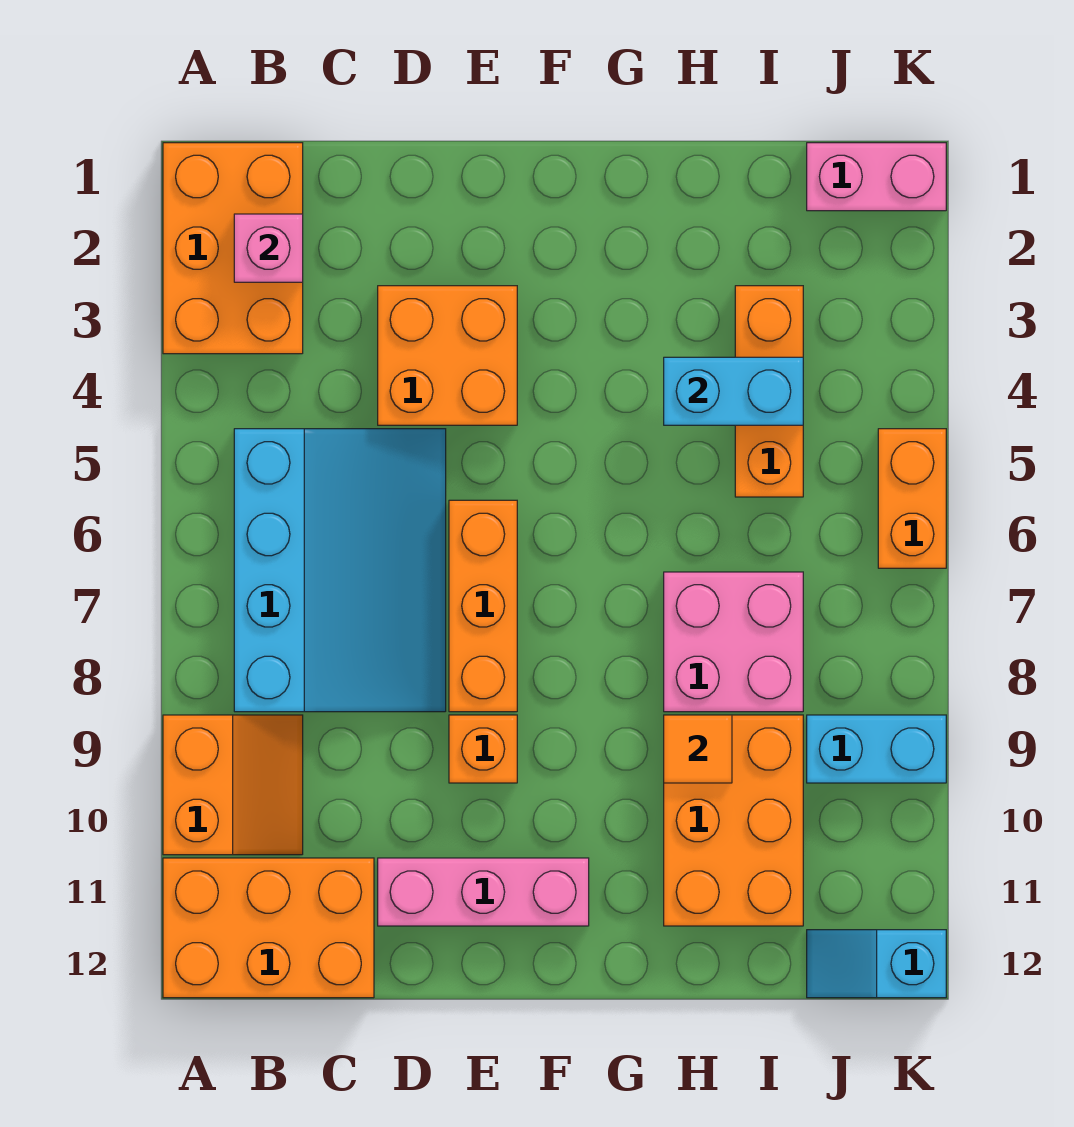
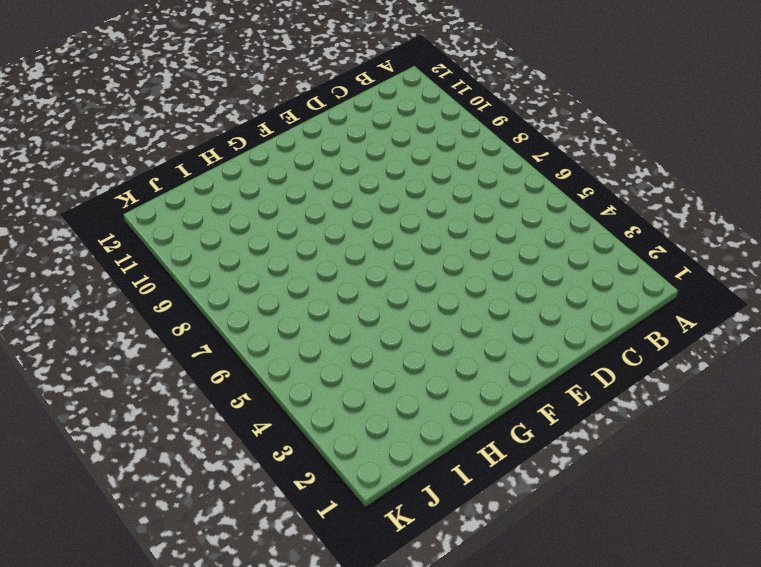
none -> orange 2x3 brick [163,143,303,354]
none -> orange 2x2 slope [163,715,303,855]
none -> orange 2x3 brick [163,858,374,998]

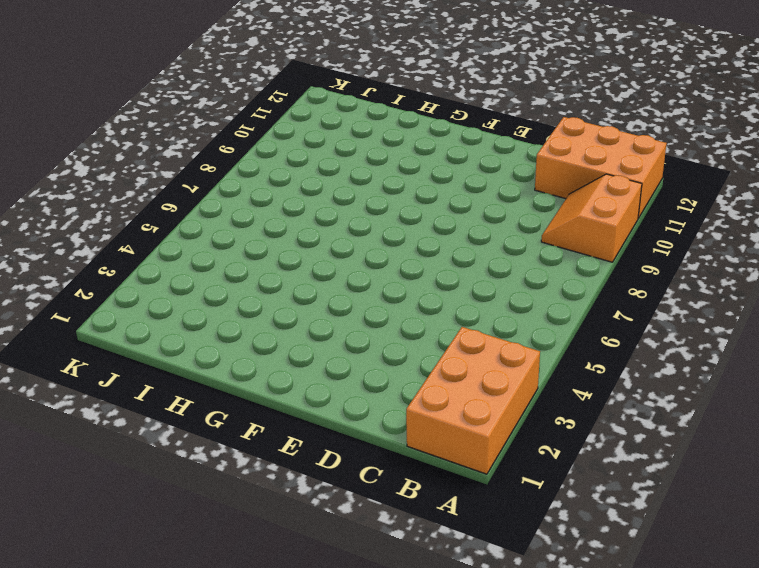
none -> cyan 3x4 slope [234,429,446,712]
none -> orange 2x2 brick [378,286,517,425]
none -> pink 1x3 brick [378,858,589,926]

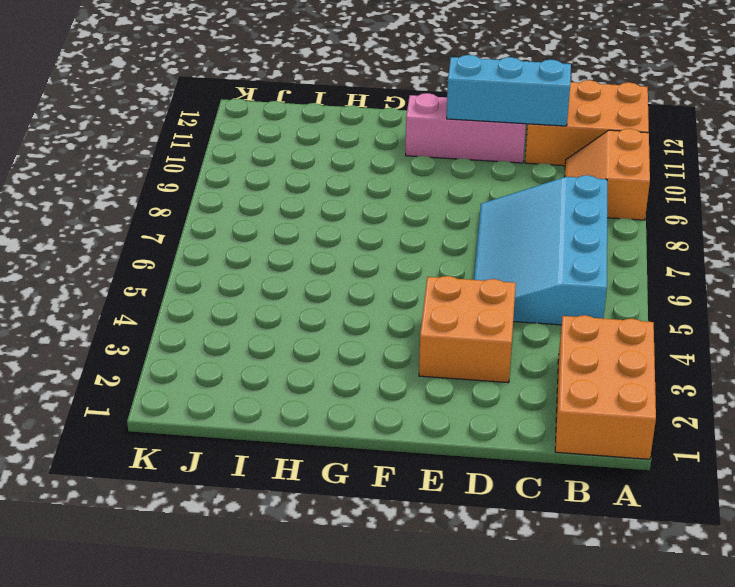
cyan 1x3 brick [447,55,571,126] -> none
none -> orange 1x3 brick [449,500,517,712]
none -> orange 1x1 brick [449,715,517,783]
none -> pink 2x2 brick [664,572,803,712]

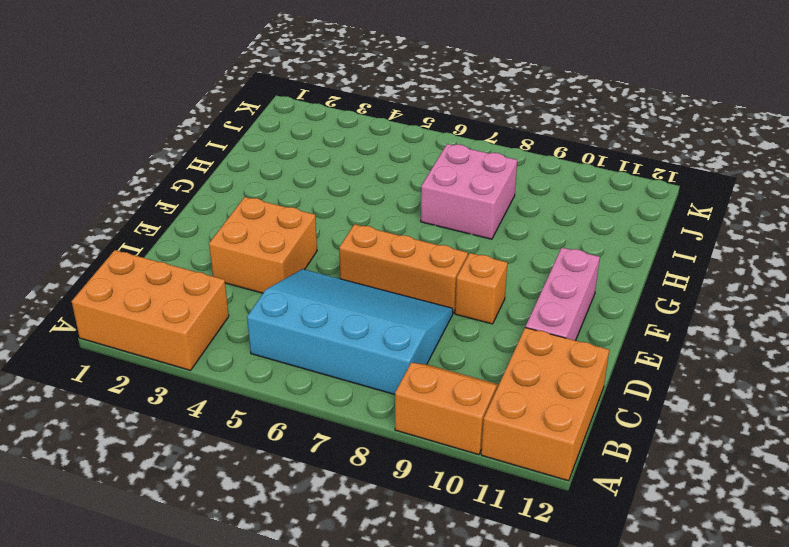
none -> orange 2x3 brick [664,715,803,926]
none -> orange 1x3 brick [735,286,803,497]
none -> pink 1x2 brick [807,143,946,211]

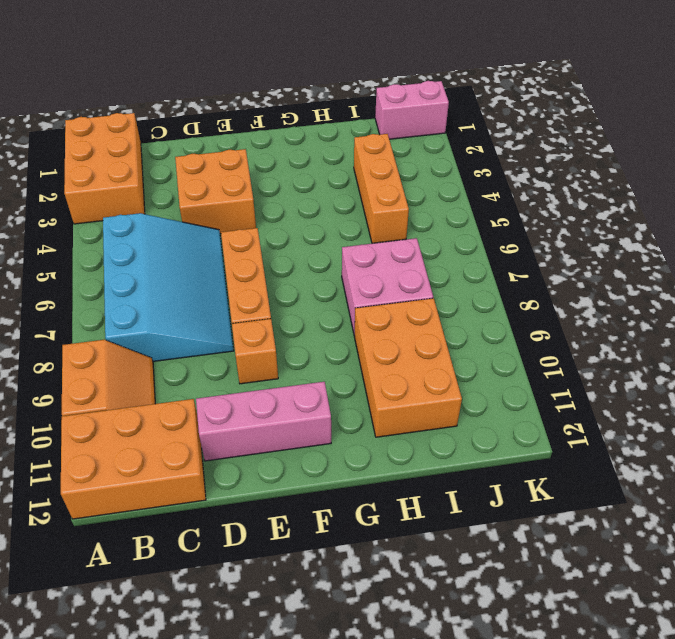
none -> cyan 1x2 brick [807,715,946,783]
none -> cyan 1x2 slope [807,930,946,998]
none -> orange 1x2 brick [878,429,946,568]

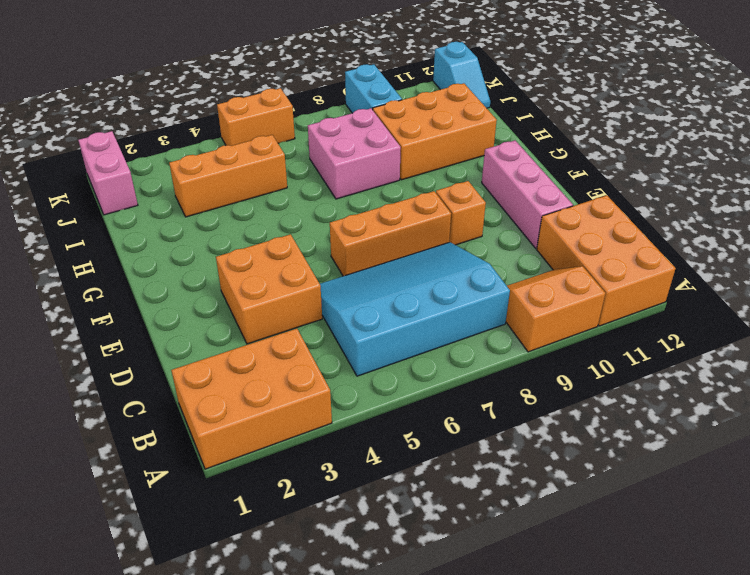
none -> pink 1x1 brick [234,214,303,282]
none -> cyan 1x2 brick [664,357,803,425]
none -> orange 1x1 tile [664,715,732,783]

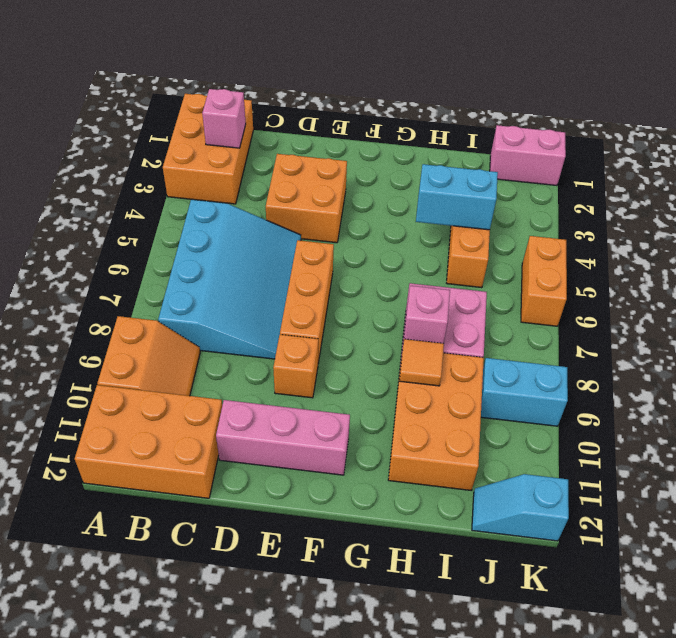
pink 1x1 brick [403,286,450,343] -> none

